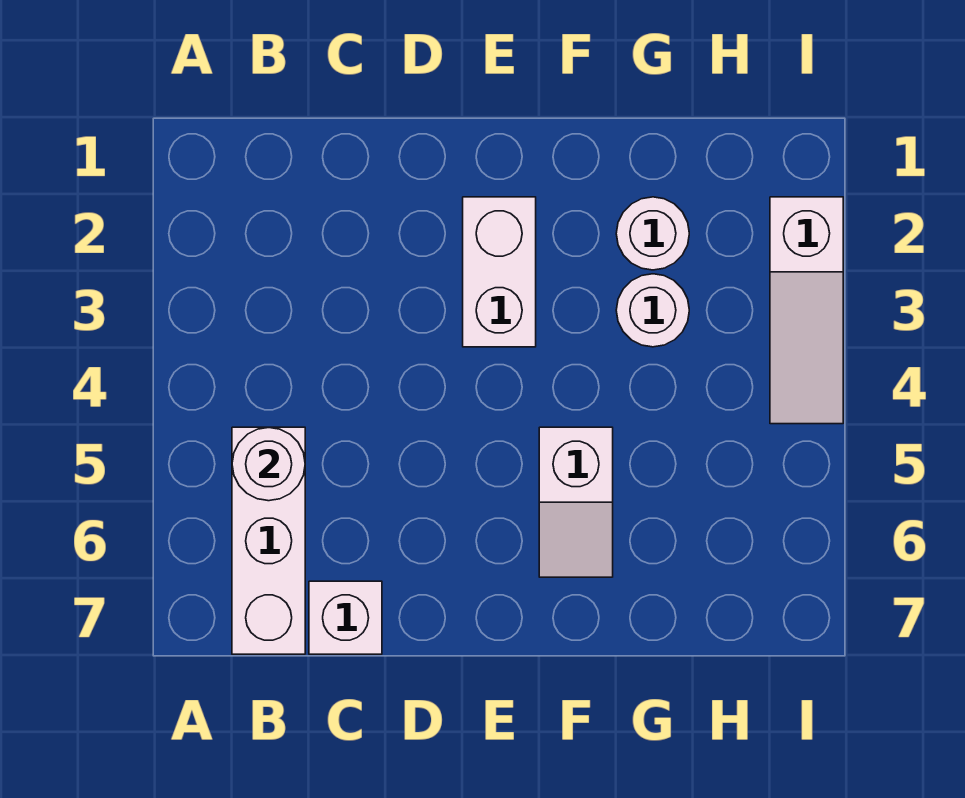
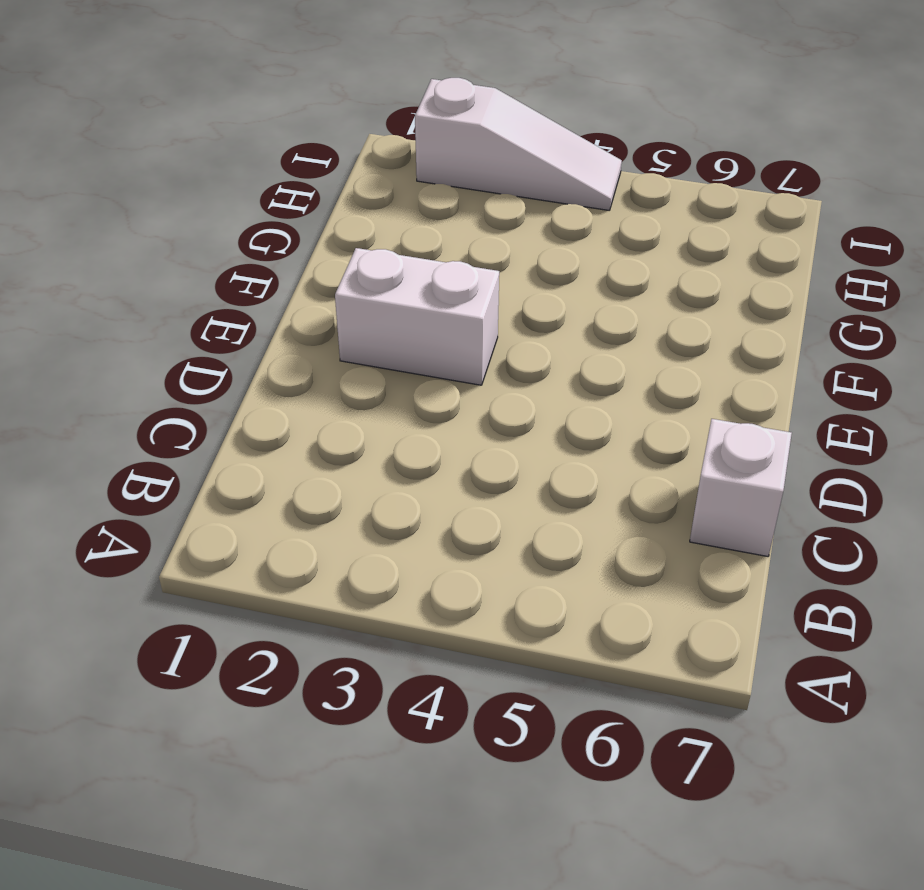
none -> white 1x3 brick [232,427,305,654]
none -> white 1x2 slope [539,427,613,577]

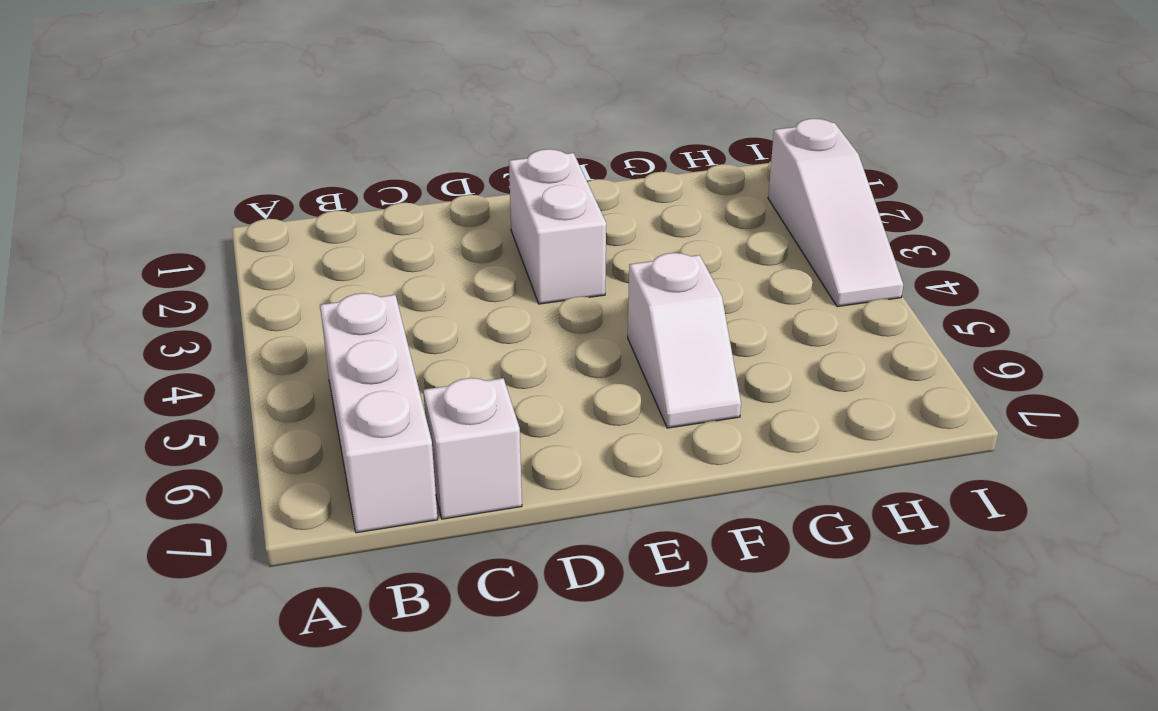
none -> white 1x1 round brick [616,197,689,270]
none -> white 1x1 round brick [616,274,689,347]

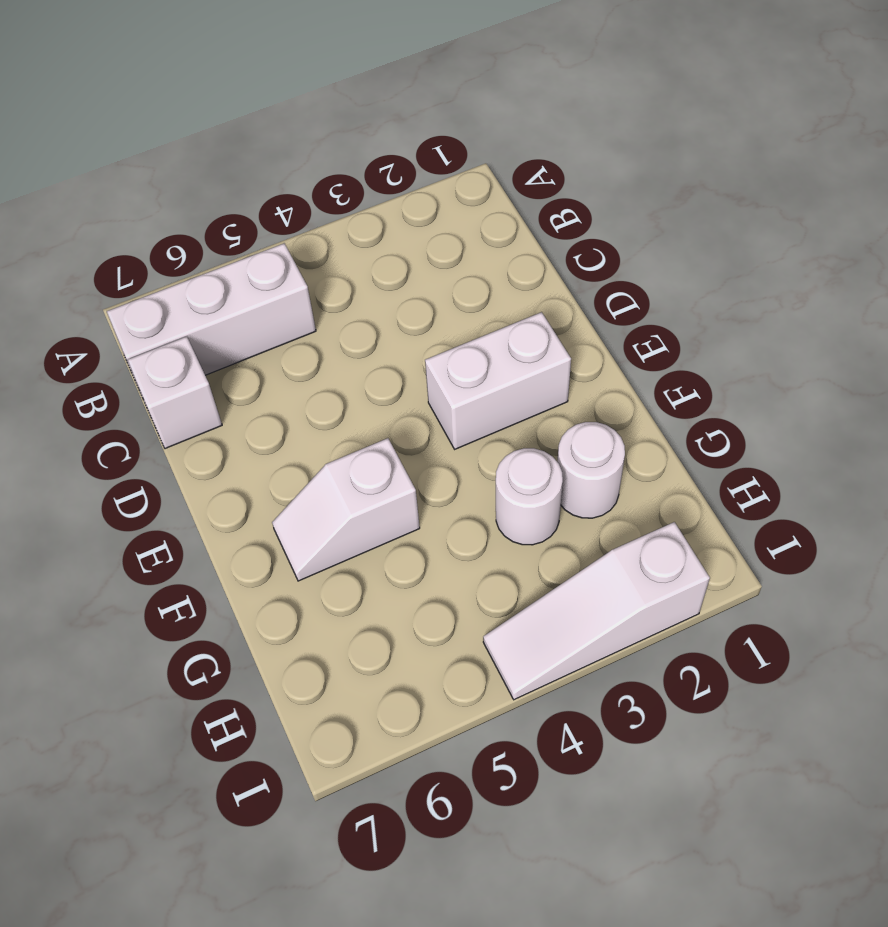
none -> white 1x1 round brick [232,428,305,501]

